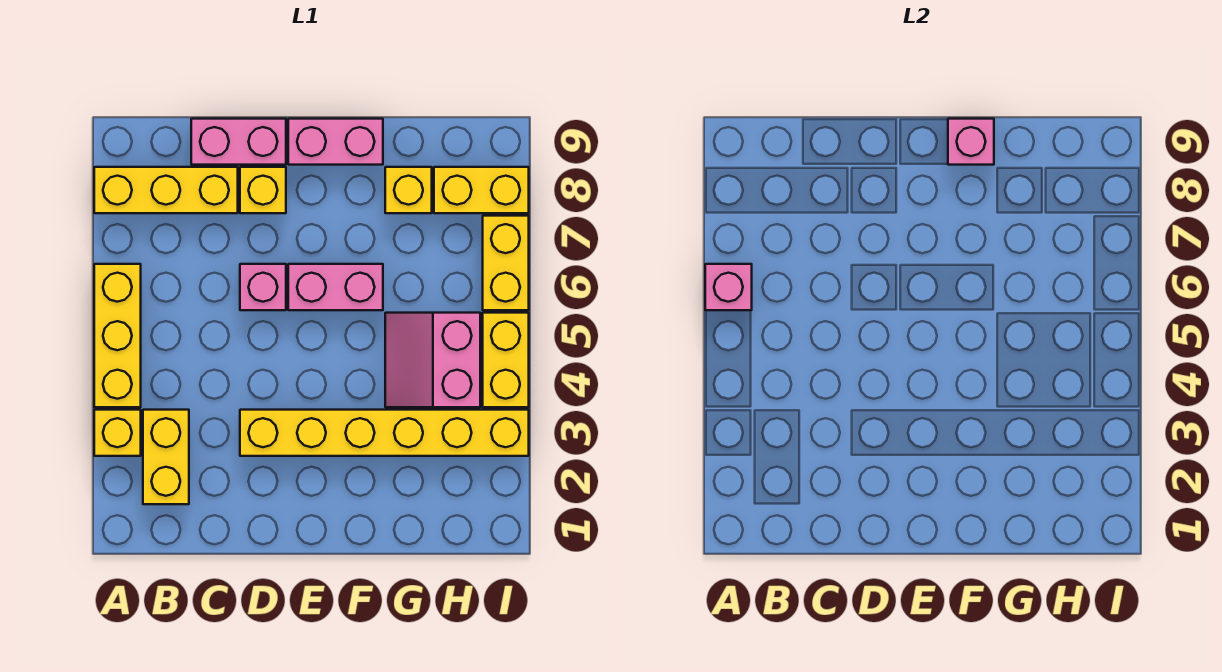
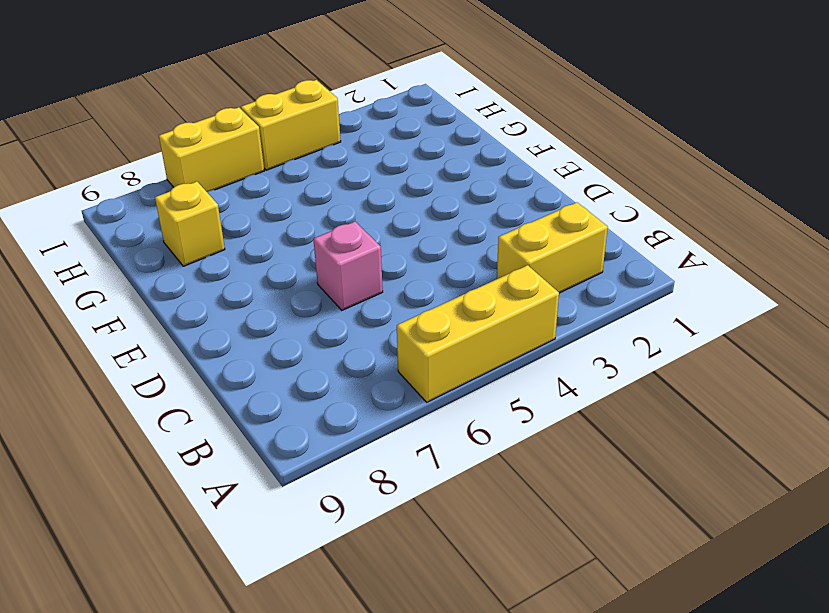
none -> yellow 1x1 brick [94,410,141,456]
none -> yellow 1x3 brick [94,167,238,213]
none -> pink 1x2 brick [191,119,286,165]

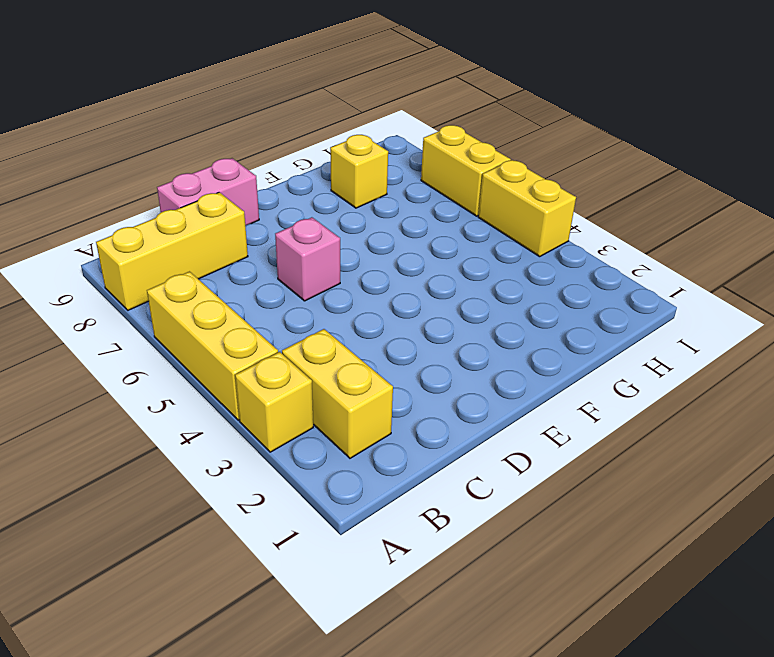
none -> yellow 1x6 brick [240,410,529,456]
none -> yellow 1x1 brick [240,167,286,213]
none -> pink 1x2 brick [288,264,383,310]

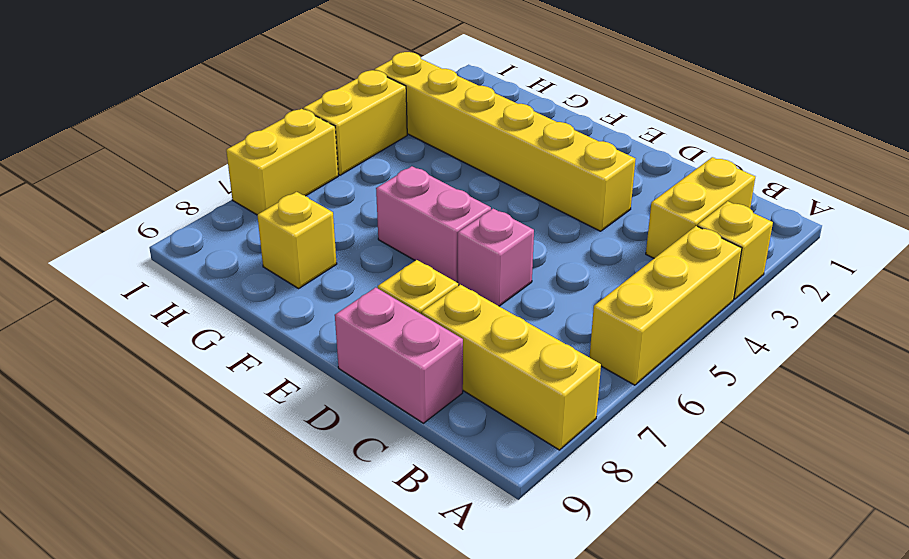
none -> pink 1x2 brick [288,119,383,165]
none -> pink 2x2 slope [385,313,480,407]
none -> yellow 1x2 brick [434,167,529,213]

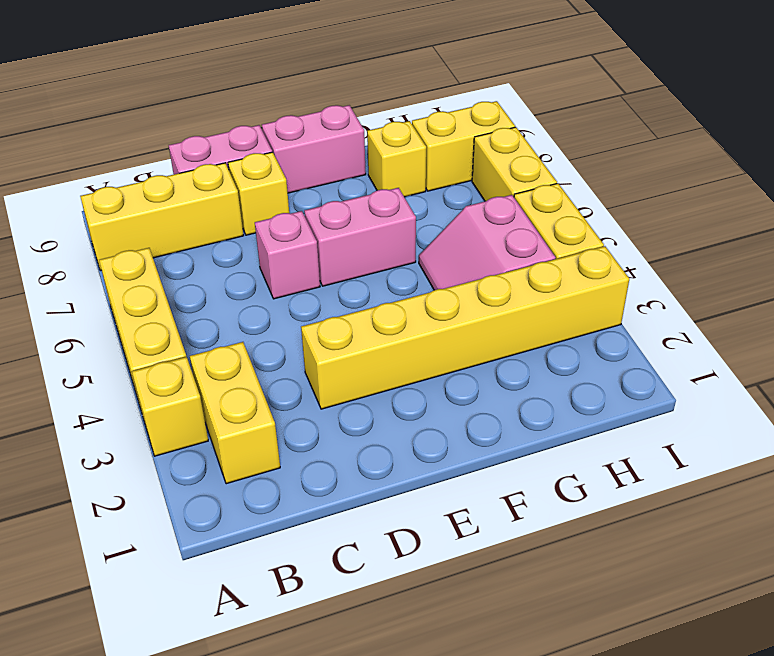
none -> pink 1x1 brick [705,264,752,310]
none -> pink 1x1 brick [948,119,994,165]

